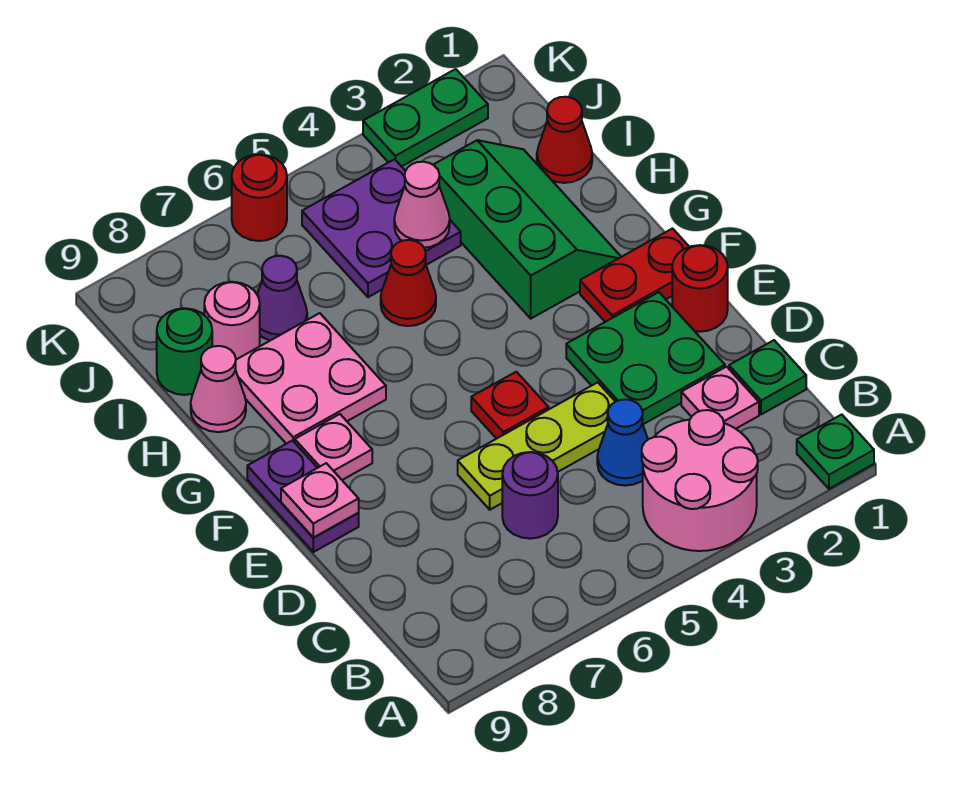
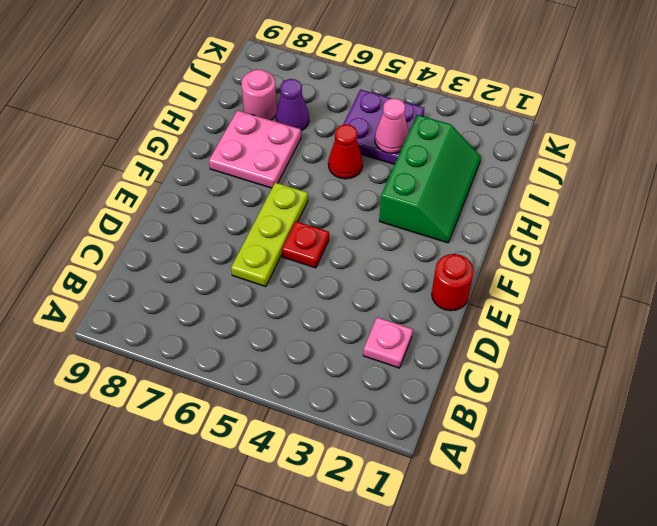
lime 1x3 plate [231,182,308,287] -> lime 1x3 plate turned to [458,382,615,510]
none -> green 1x1 plate [797,415,874,489]
none -> pink 2x2 round brick [642,410,758,551]
none -> green 1x1 plate [729,340,806,414]

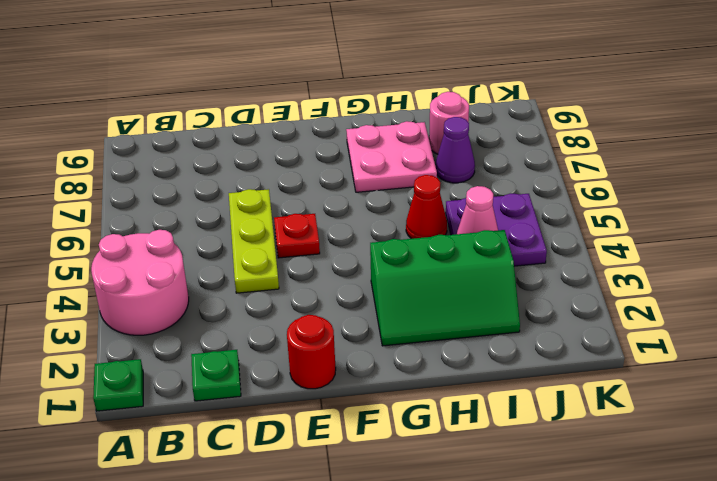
none -> pink 1x1 plate [681,367,759,429]
none -> blue 1x1 cone [597,399,648,486]
none -> purple 1x1 round brick [502,452,558,539]

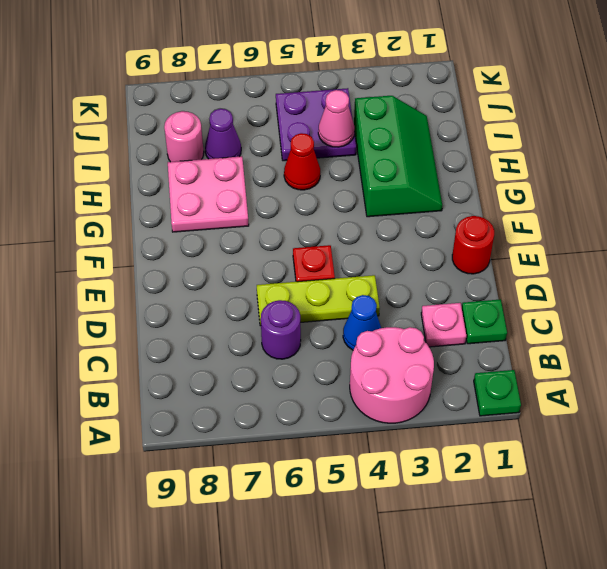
none -> green 2x2 plate [566,292,725,424]
none -> purple 1x2 plate [247,441,359,552]
none -> red 1x2 plate [580,229,689,322]

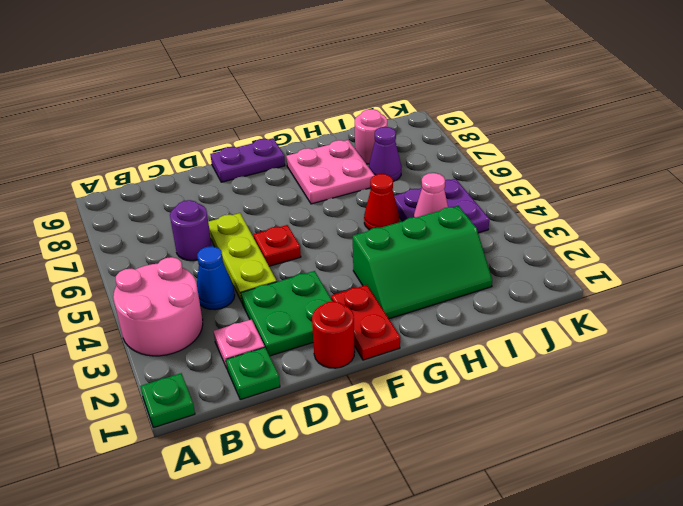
none -> pink 1x1 plate [295,414,372,480]
none -> pink 1x1 cone [191,346,246,432]
none -> red 1x1 cone [537,97,592,183]

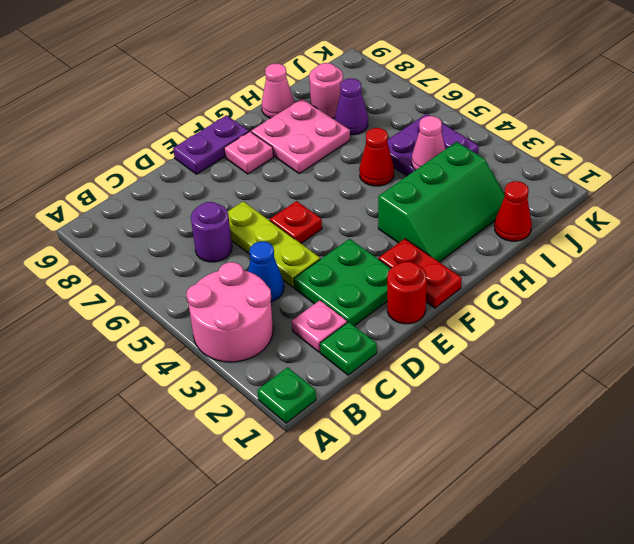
none -> green 1x1 round brick [157,308,212,395]
none -> green 1x2 plate [363,69,488,167]
none -> red 1x1 round brick [232,154,287,241]

